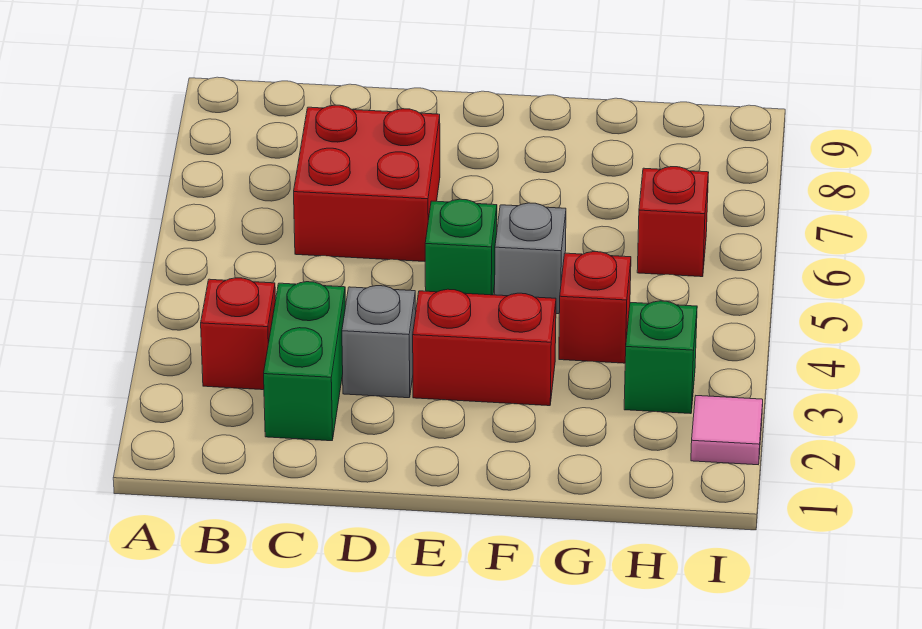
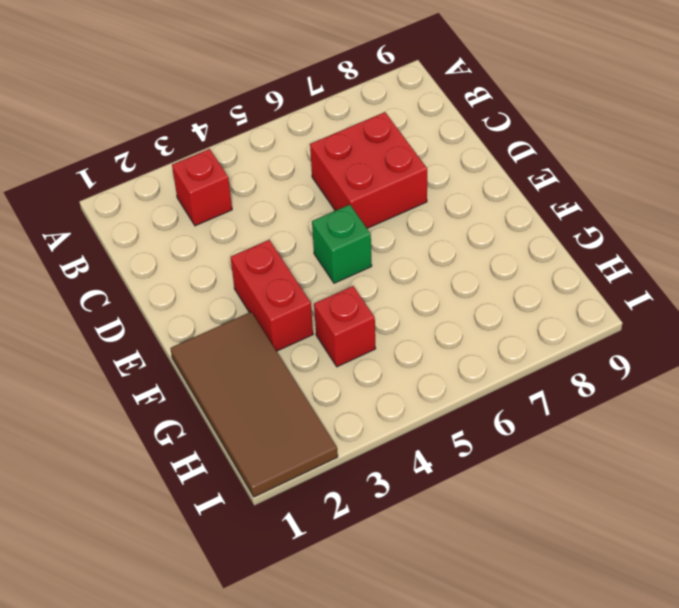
brown 2x4 tile [171,312,338,497] -> pink 1x1 tile [691,396,763,465]
none -> green 1x2 brick [264,282,345,441]
none -> grey 1x1 brick [342,286,416,398]

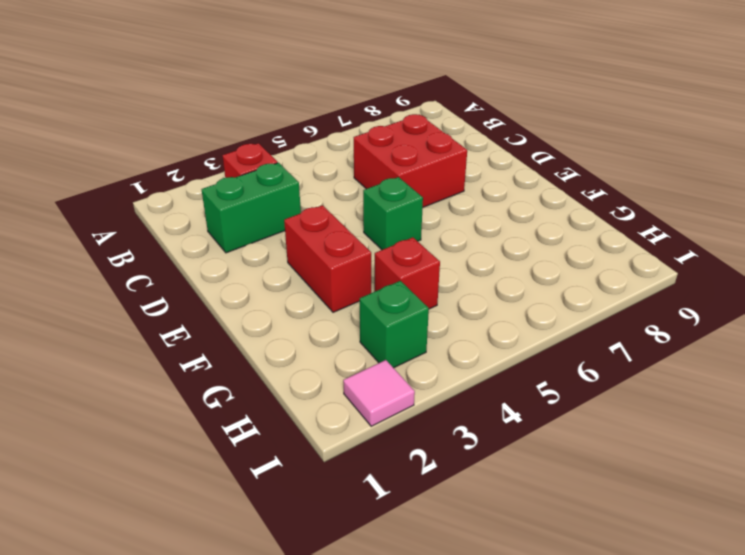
none -> grey 1x1 brick [342,286,416,398]
none -> grey 1x1 brick [495,203,566,314]

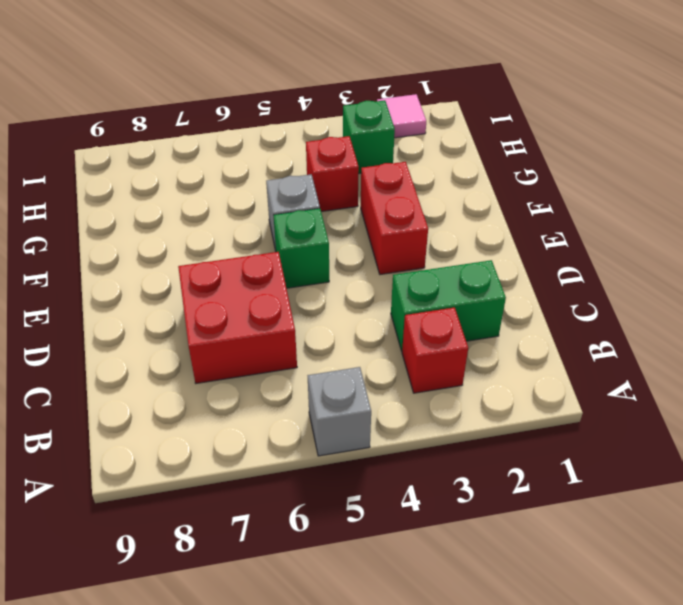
grey 1x1 brick [308,367,371,456] -> grey 1x1 brick moved to [342,286,416,398]
none -> red 1x1 brick [637,167,709,277]

